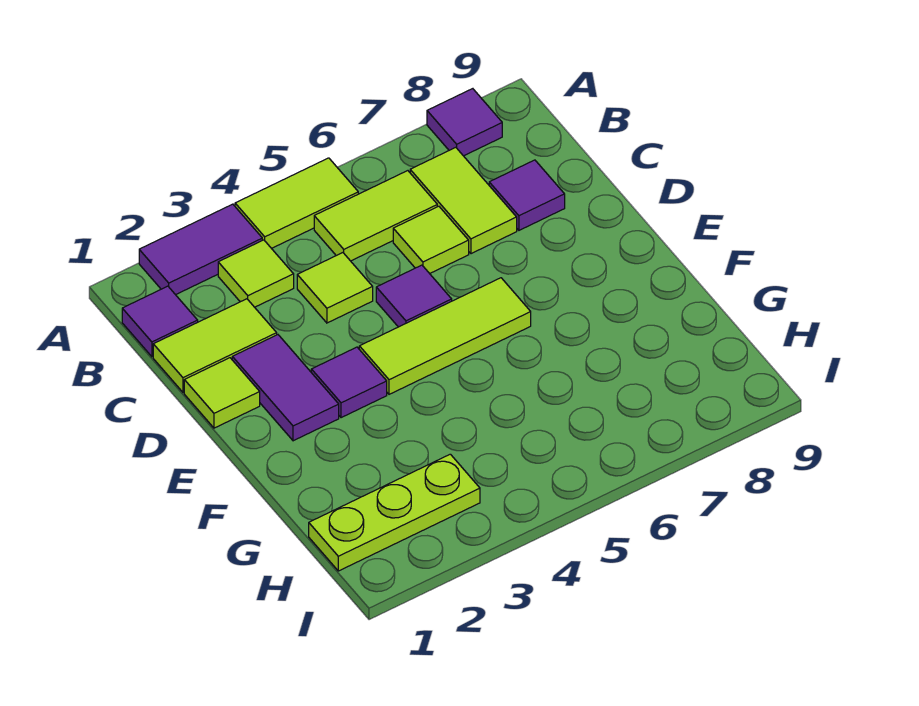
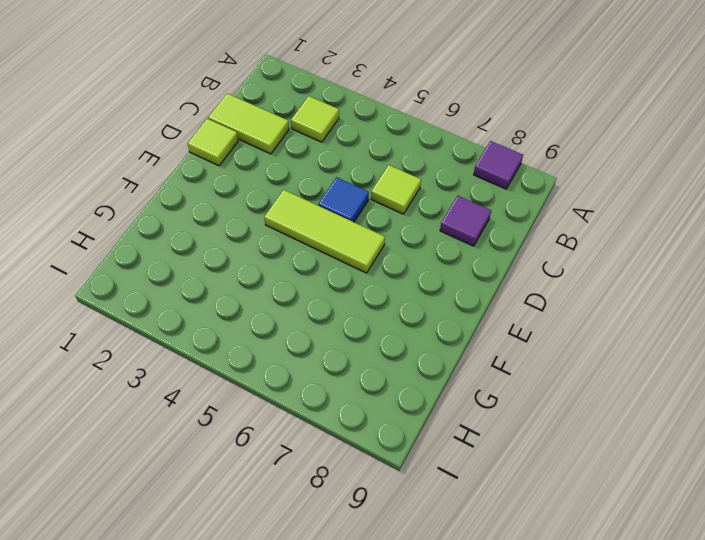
blue 1x1 tile [318,177,369,222] -> purple 1x1 tile [376,265,452,327]
none -> purple 1x2 tile [139,204,262,295]
none -> lime 1x2 tile [235,158,358,248]
none -> purple 1x1 tile [122,286,198,357]

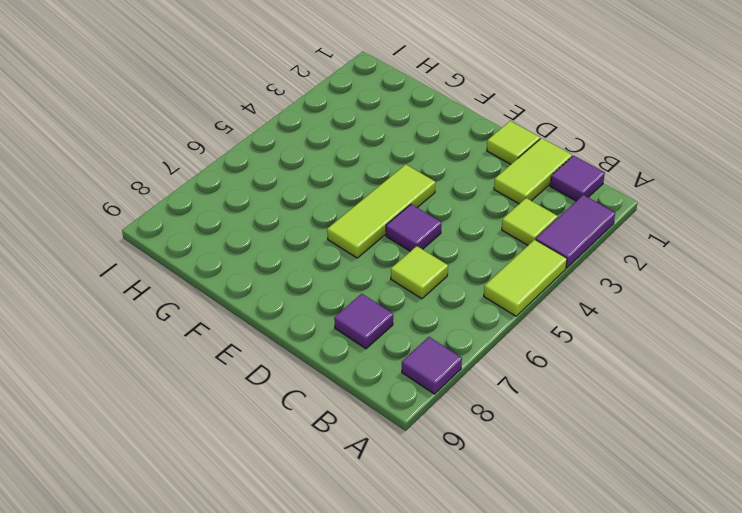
none -> lime 1x2 tile [314,171,437,261]
none -> lime 1x2 tile [410,147,517,254]
none -> lime 1x1 tile [297,253,373,323]

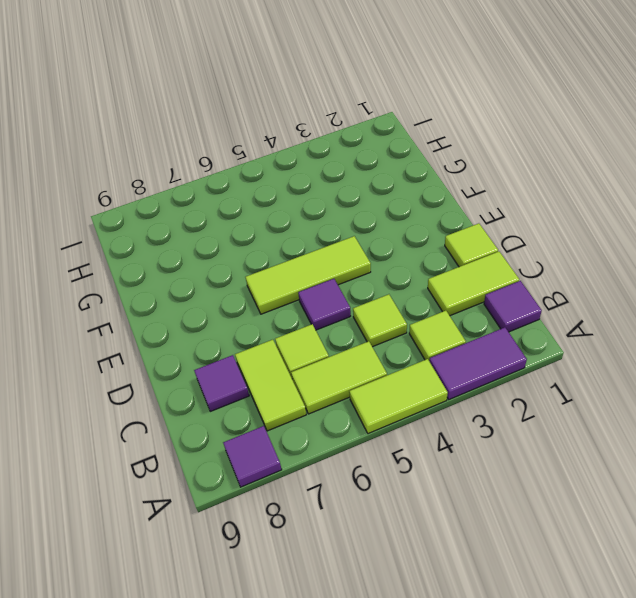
none -> purple 1x2 tile [232,335,339,441]
none -> purple 1x1 tile [311,347,387,418]
none -> lime 1x3 plate [309,454,480,571]

